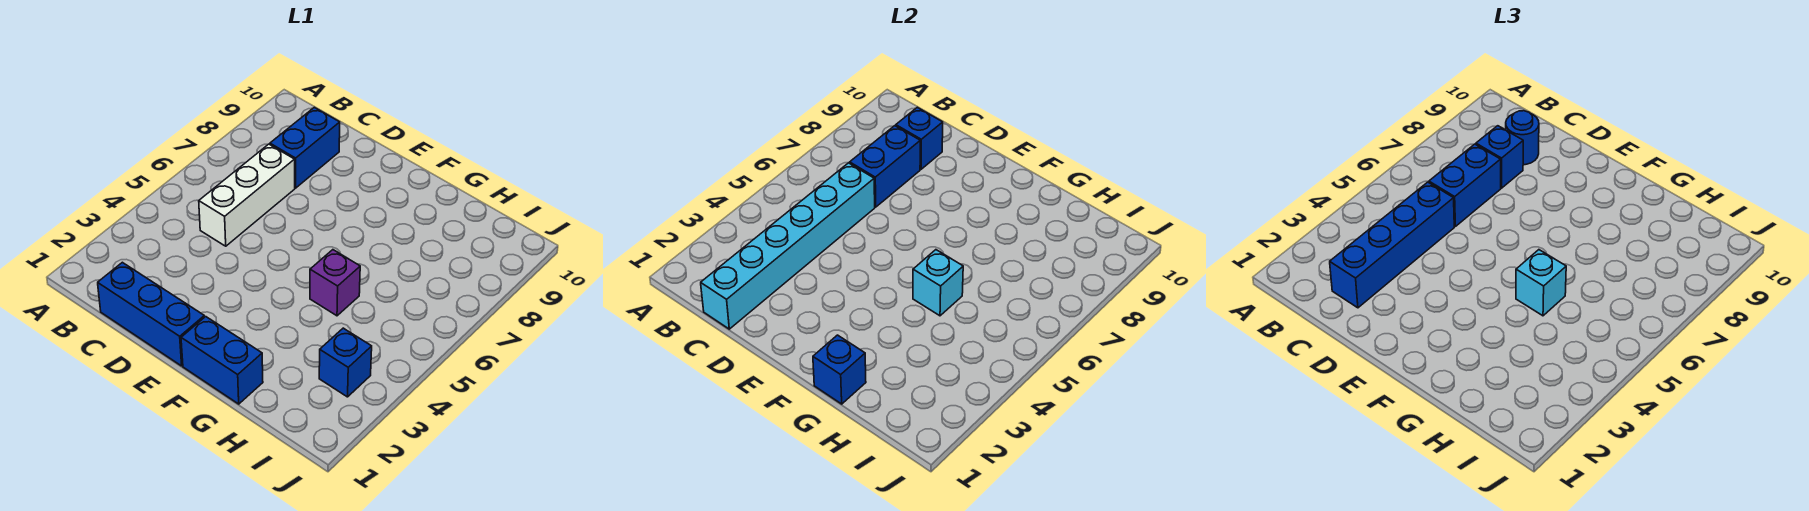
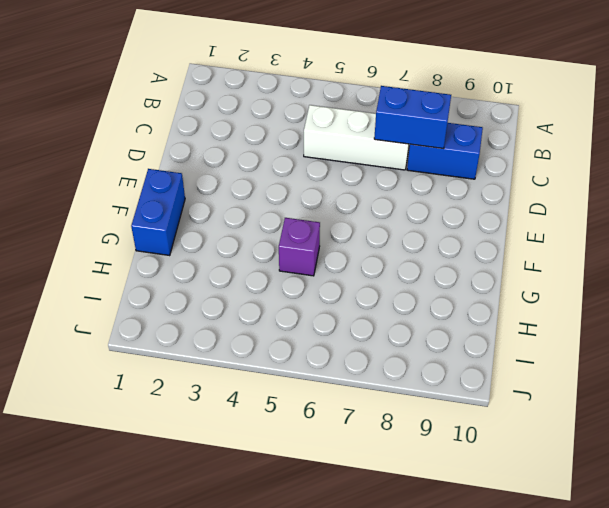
none -> blue 1x3 brick [98,262,204,366]
none -> blue 1x1 brick [319,328,372,397]
none -> cyan 1x6 brick [701,163,875,329]

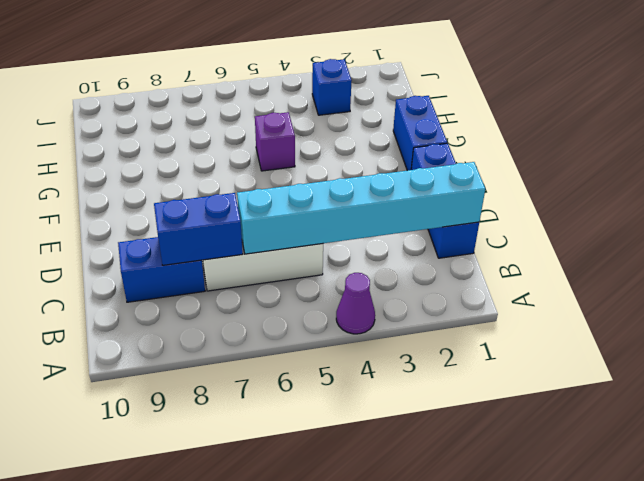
purple 1x1 cone [336,273,375,334] -> none
none -> blue 1x1 brick [896,107,943,169]
none -> blue 1x1 brick [813,335,866,404]
none -> cyan 1x1 brick [913,250,963,316]

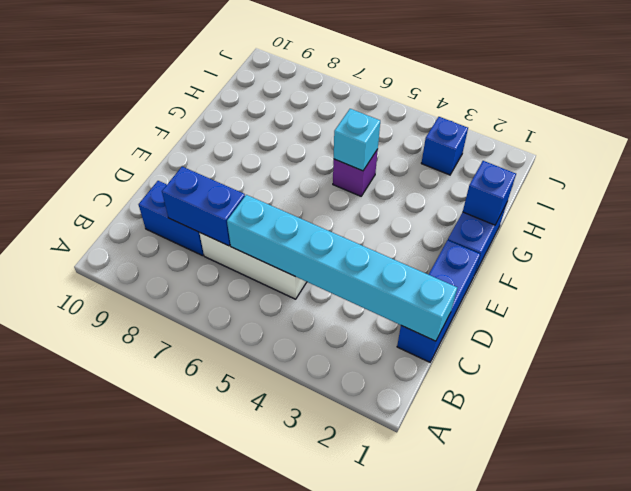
none -> blue 1x1 brick [896,107,943,169]
none -> blue 1x4 brick [1330,182,1454,308]
none -> blue 1x2 brick [1429,144,1501,227]

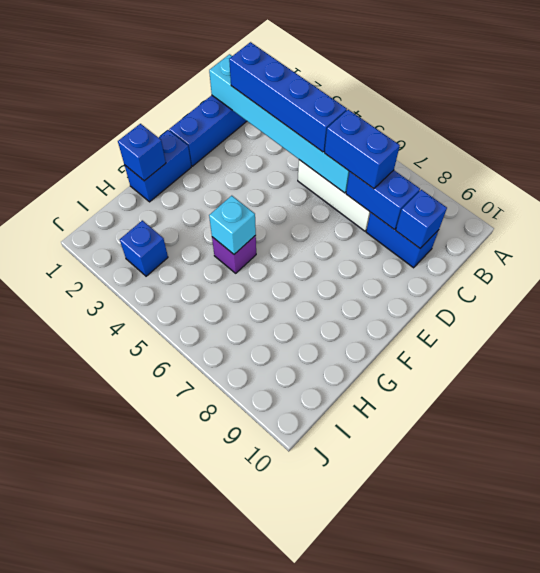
none -> blue 1x1 brick [1476,126,1523,188]
none -> blue 1x1 round brick [1506,111,1539,165]
none -> cyan 1x1 brick [1516,250,1566,316]

